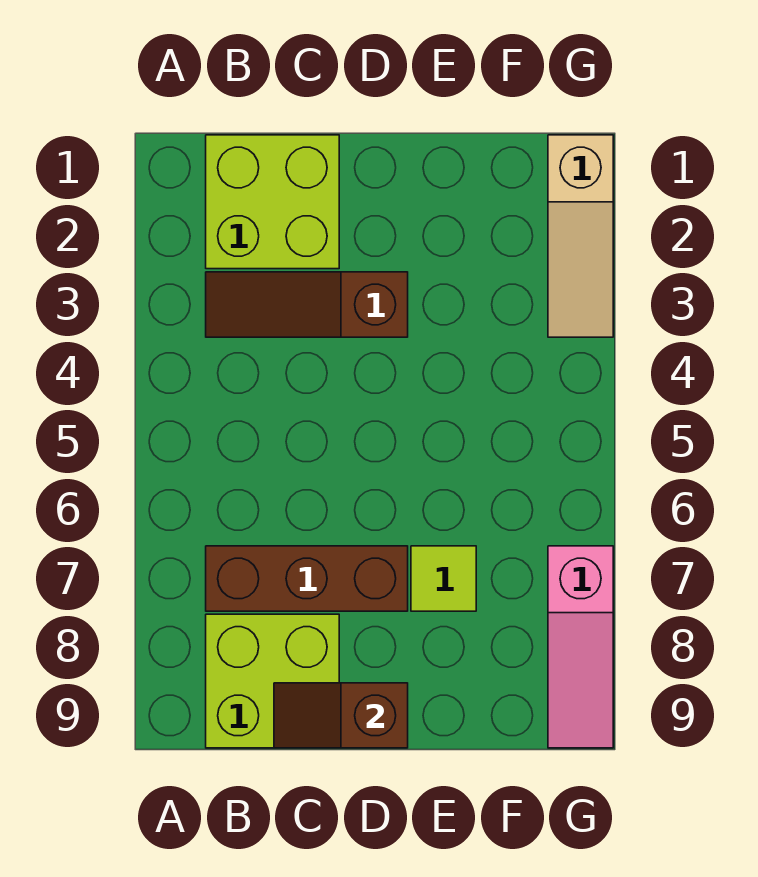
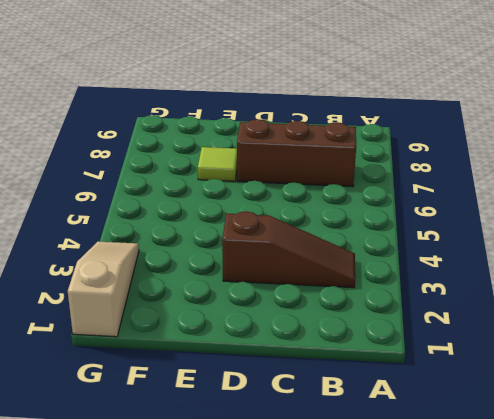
none -> lime 2x2 brick [206,135,339,269]
none -> lime 2x2 brick [206,614,339,748]

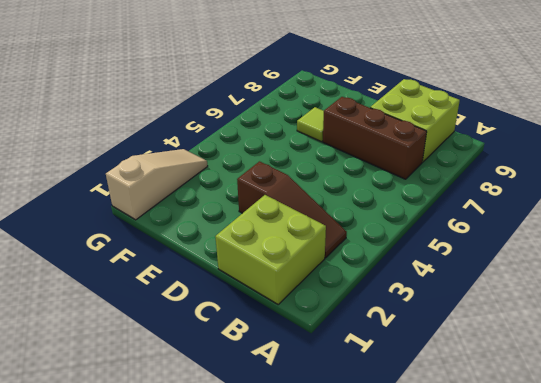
none -> pink 1x3 slope [548,546,613,748]
none -> brown 1x2 slope [274,683,408,748]

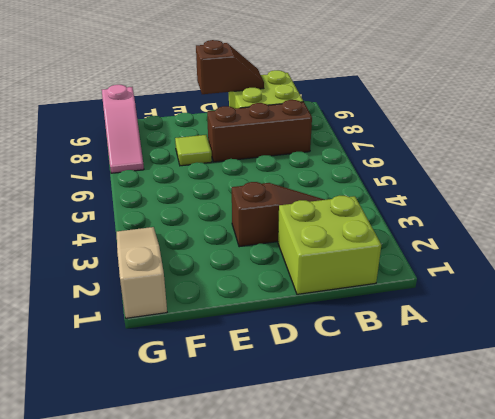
pink 1x3 slope [102,85,144,173] -> pink 1x3 slope turned to [548,546,613,748]

